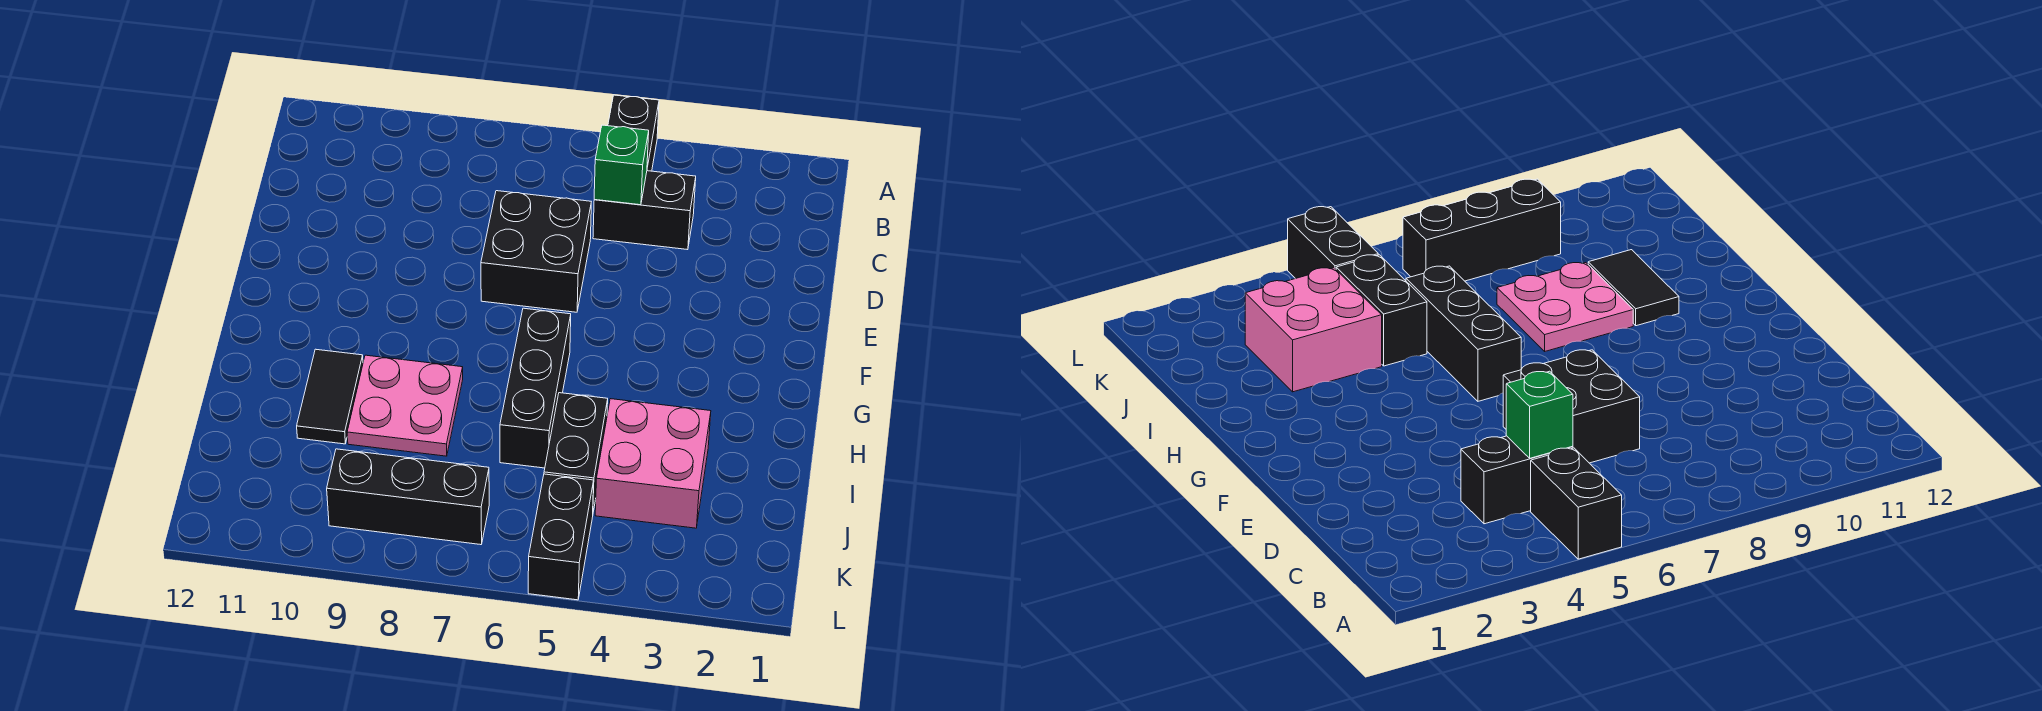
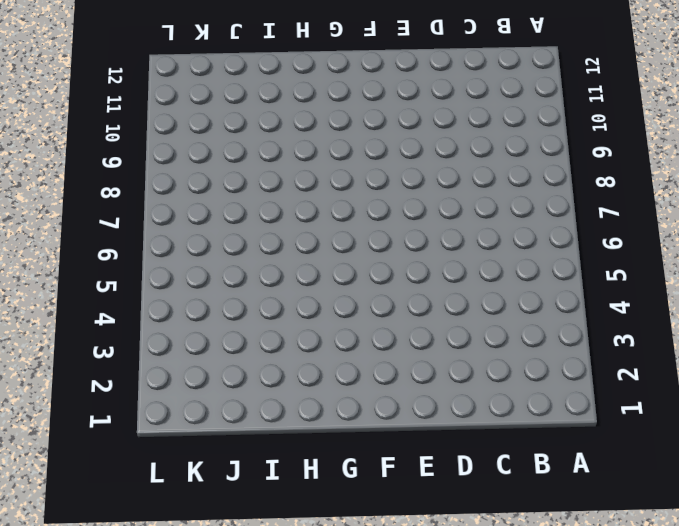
none -> black 1x2 brick [608,95,659,171]
none -> black 1x2 brick [593,171,696,250]

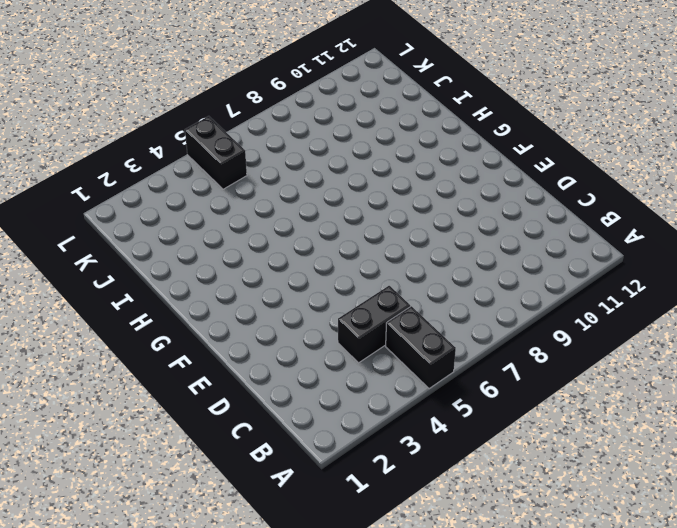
none -> black 2x2 brick [481,191,591,312]
none -> black 1x3 brick [500,308,571,468]

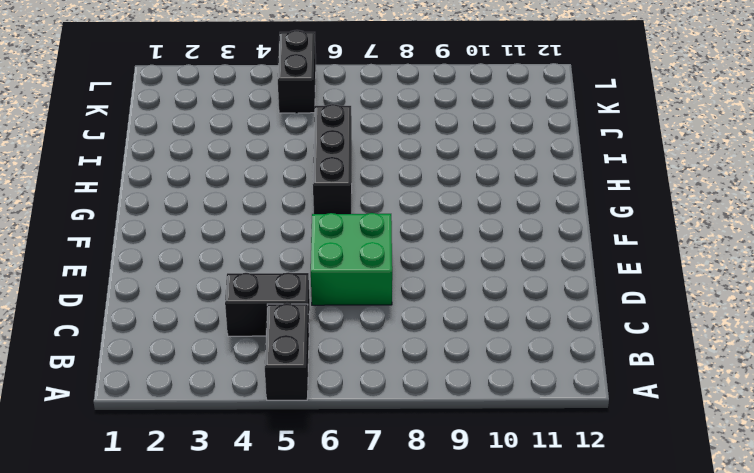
green 2x2 brick [311,213,392,305] -> black 2x2 brick [481,191,591,312]
none -> pink 2x2 plate [347,355,463,456]
none -> black 1x2 tile [297,349,363,444]

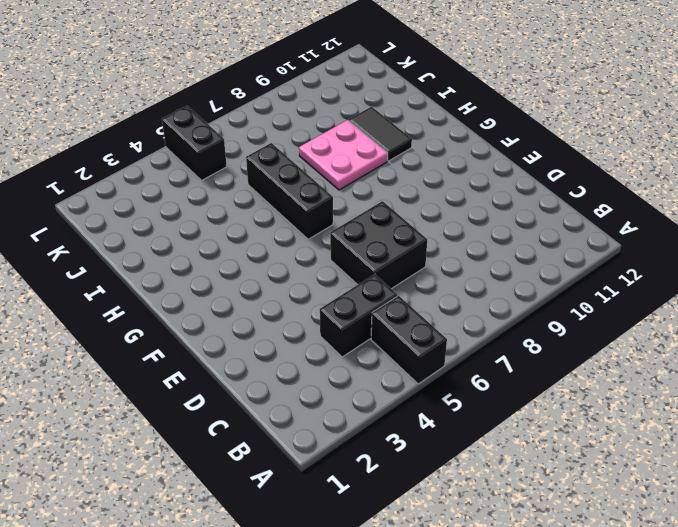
none -> pink 2x2 brick [595,399,711,528]
none -> black 1x2 brick [544,393,608,512]

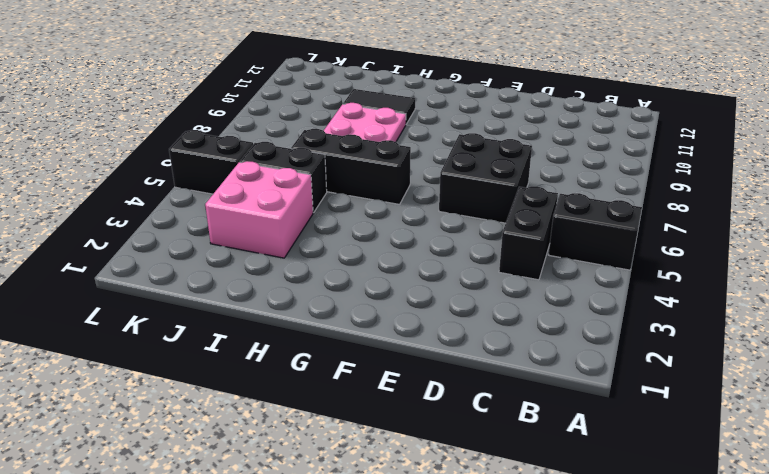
none -> black 1x3 brick [327,449,489,545]
none -> green 1x1 brick [594,125,649,205]

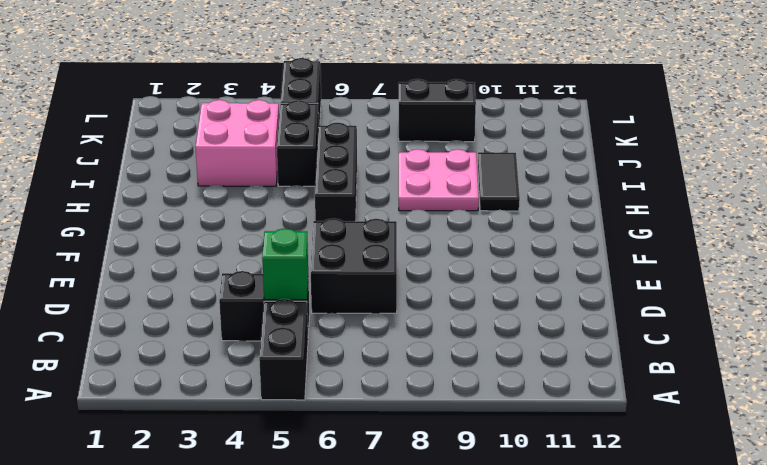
black 1x2 brick [399,79,476,142] -> black 1x3 brick [327,449,489,545]

